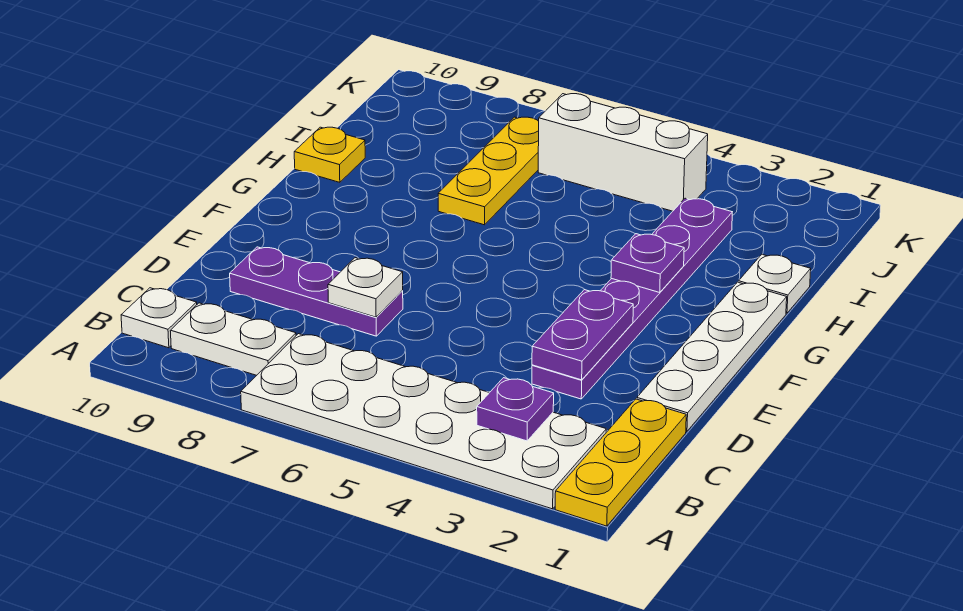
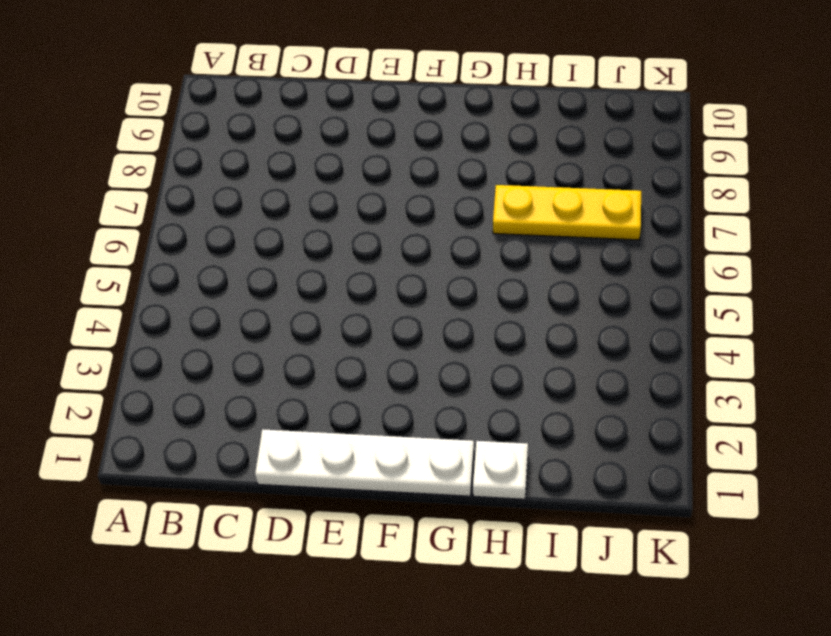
none -> yellow 1x3 plate [555,399,686,526]
none -> white 2x6 plate [241,334,606,509]
none -> white 1x2 plate [170,303,296,375]

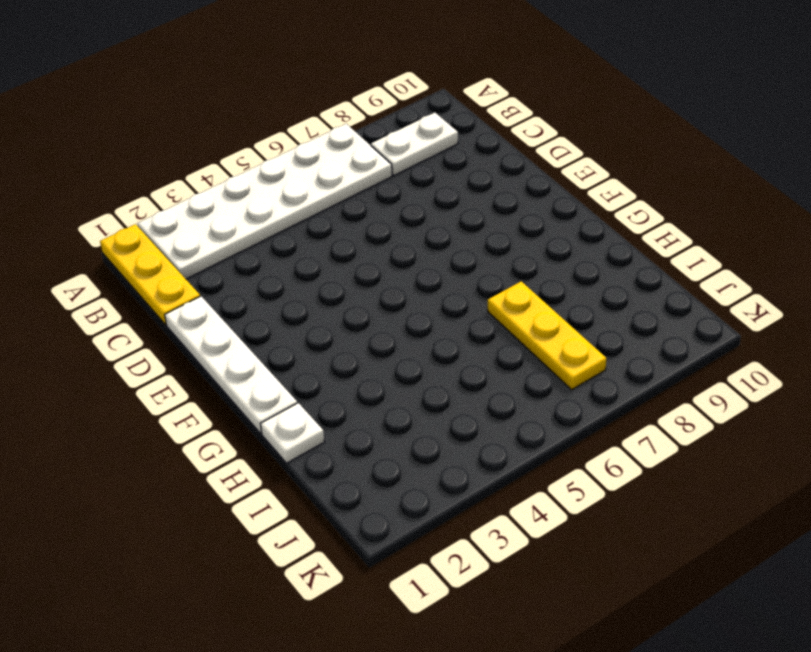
none -> white 1x1 plate [121,288,197,348]
none -> purple 1x6 plate [532,198,732,399]
none -> purple 1x3 plate [230,247,403,336]

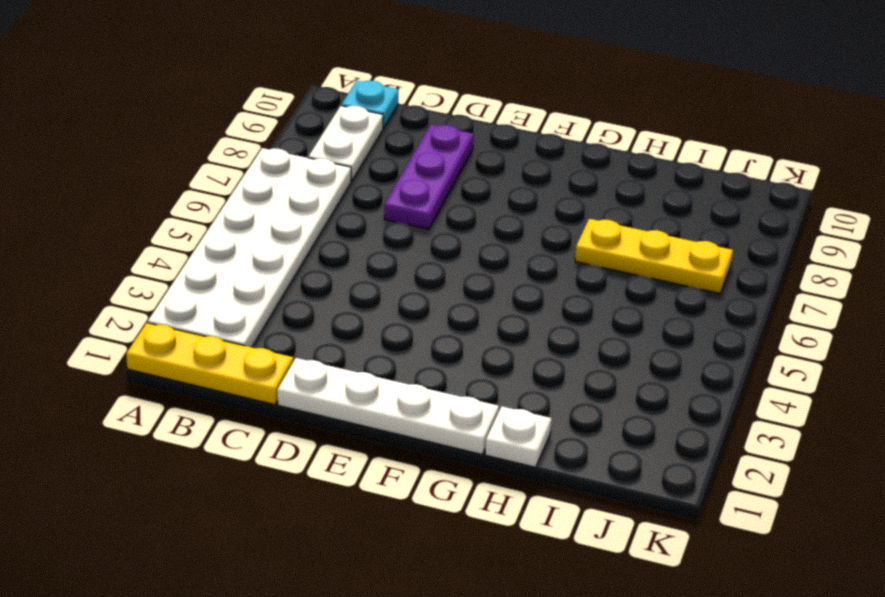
cyan 1x1 plate [341,81,399,128] -> white 1x1 plate [121,288,197,348]
none -> purple 1x6 plate [532,198,732,399]
none -> yellow 1x1 plate [294,127,365,182]
none -> white 1x3 brick [538,94,708,211]

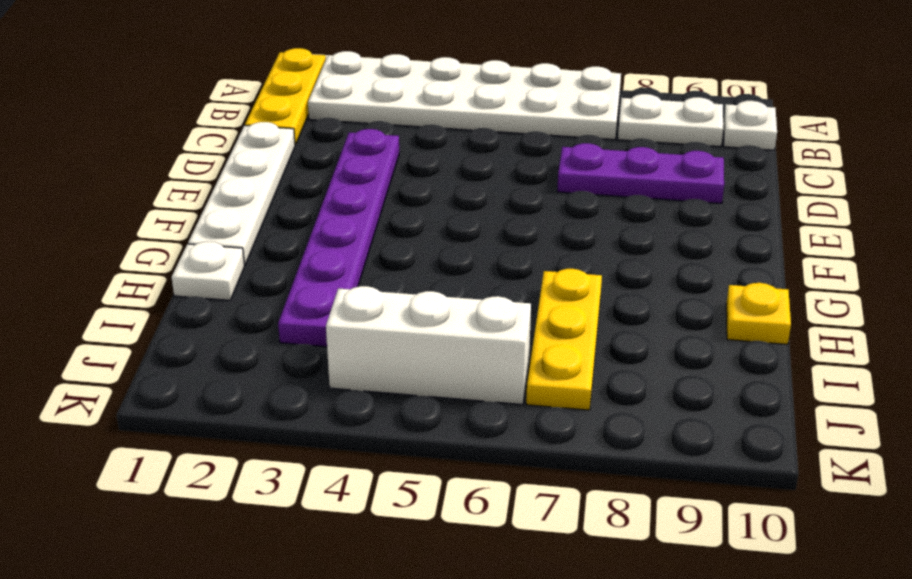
none -> purple 1x1 plate [477,378,554,441]
none -> purple 1x2 plate [532,290,633,380]
none -> white 1x1 plate [328,258,403,317]

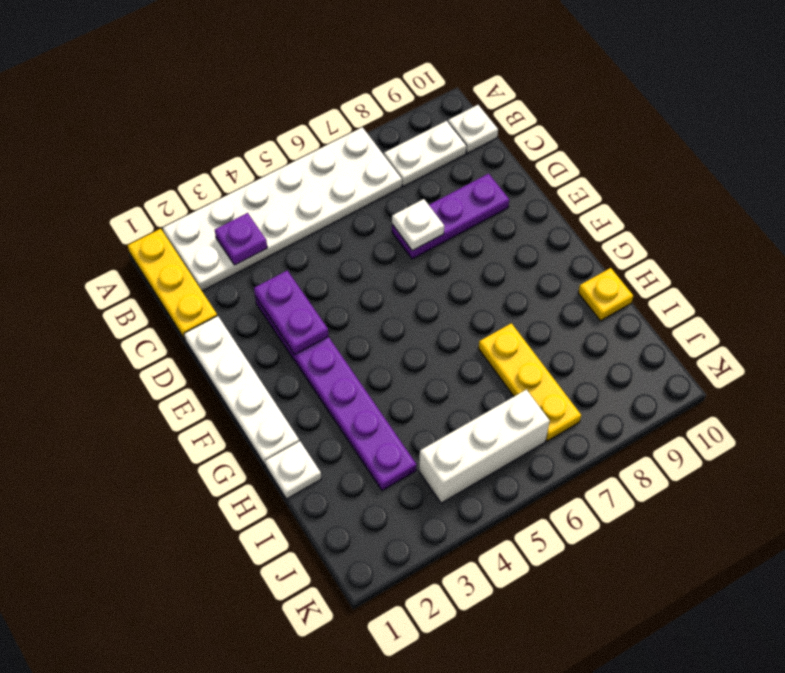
none -> purple 1x1 plate [611,234,684,292]

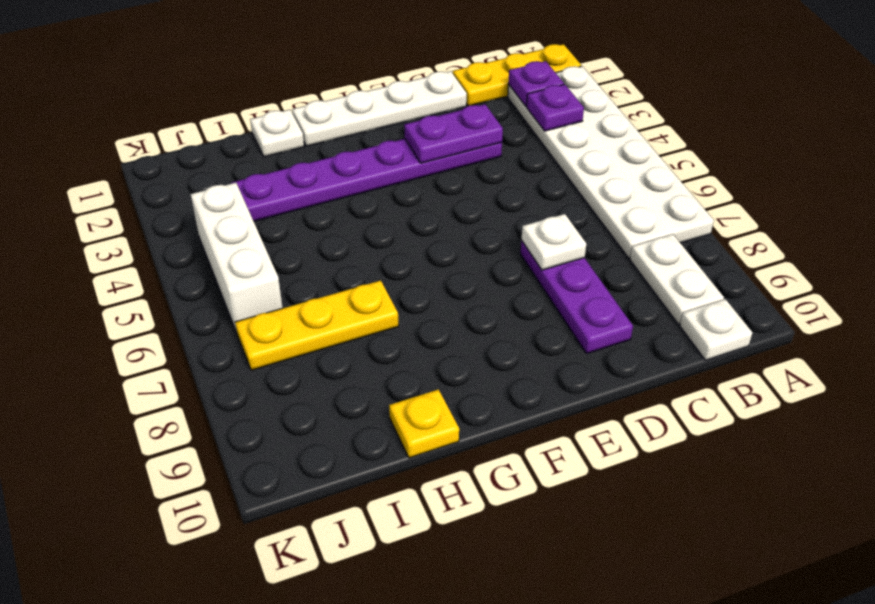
purple 1x1 plate [508,61,564,106] -> purple 1x1 plate moved to [611,234,684,292]

